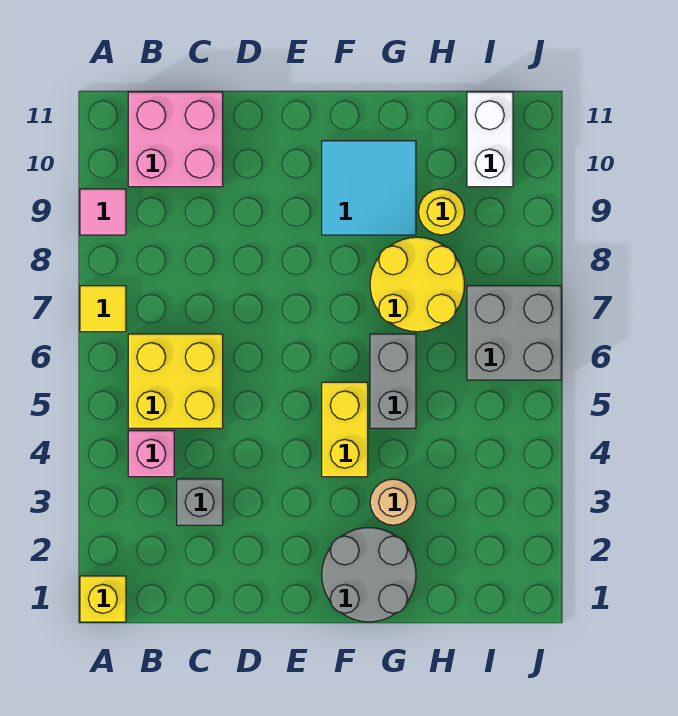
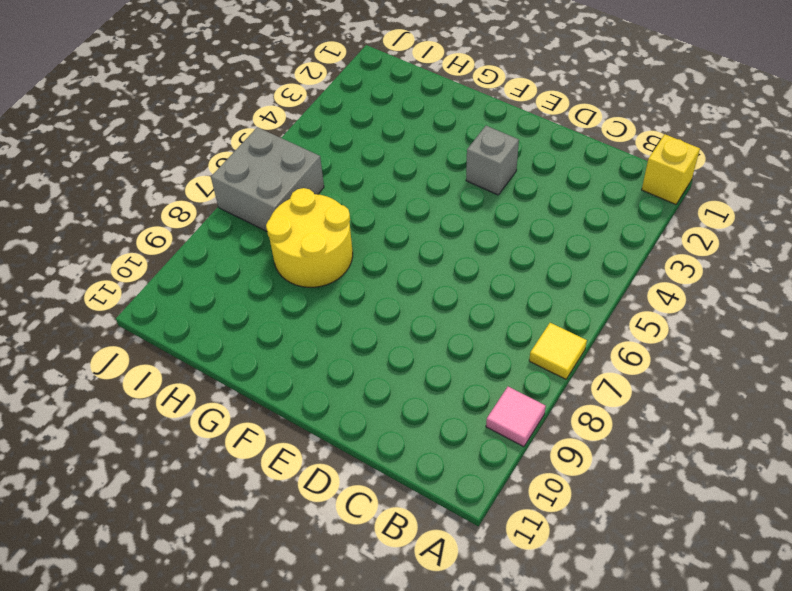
grey 1x1 brick [466,126,519,195] -> grey 1x1 brick moved to [177,479,223,525]
none -> pink 1x1 brick [128,431,174,477]
none -> yellow 2x2 brick [128,334,223,428]
none -> pink 2x2 brick [128,92,223,187]

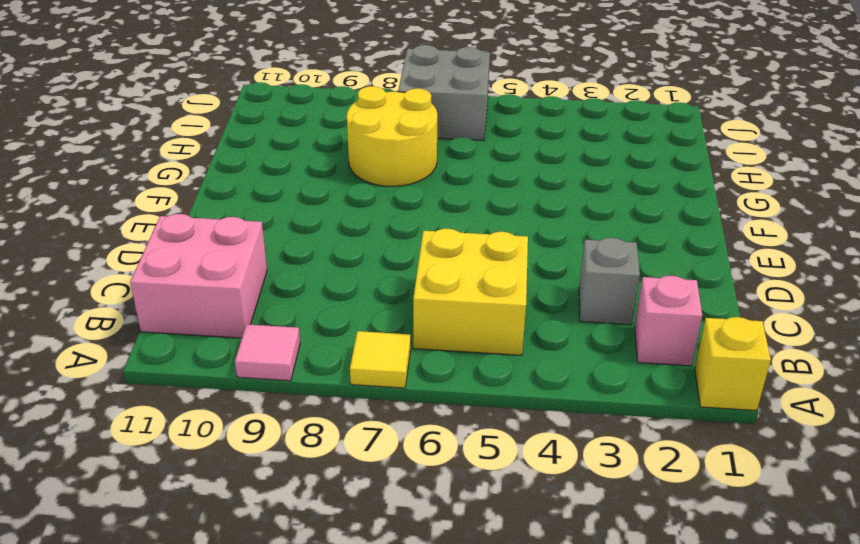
pink 1x1 brick [635,276,702,366] -> pink 1x1 brick moved to [128,431,174,477]
none -> grey 2x2 round brick [322,528,416,622]
none -> yellow 1x2 brick [322,382,368,477]
none -> cyan 2x2 tile [322,141,416,235]

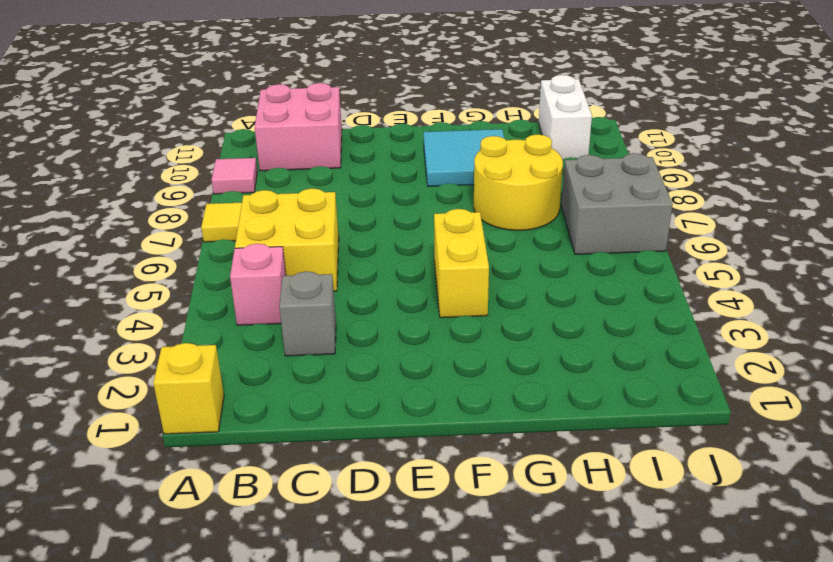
none -> grey 2x2 round brick [322,528,416,622]
none -> tan 1x1 round brick [370,479,416,525]
none -> grey 1x2 brick [370,334,416,428]

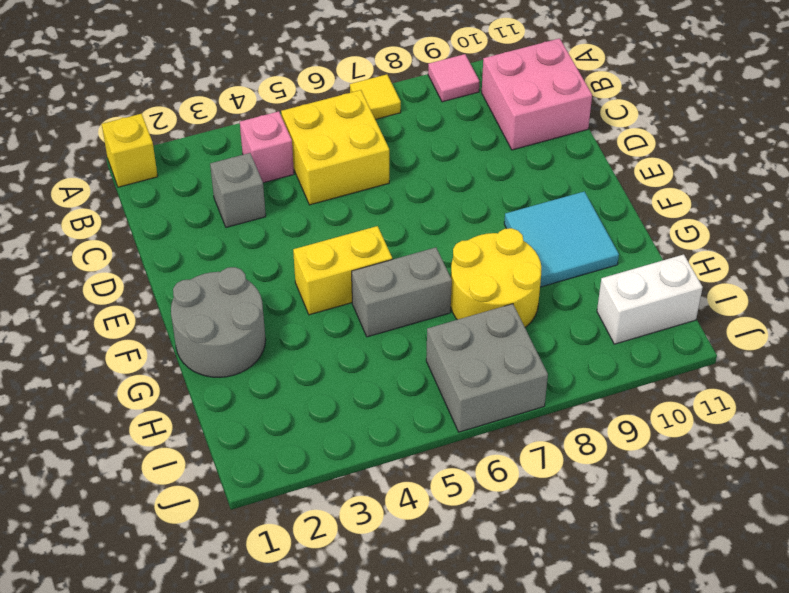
none -> tan 1x1 round brick [370,479,416,525]
none -> yellow 1x1 round brick [419,189,464,235]

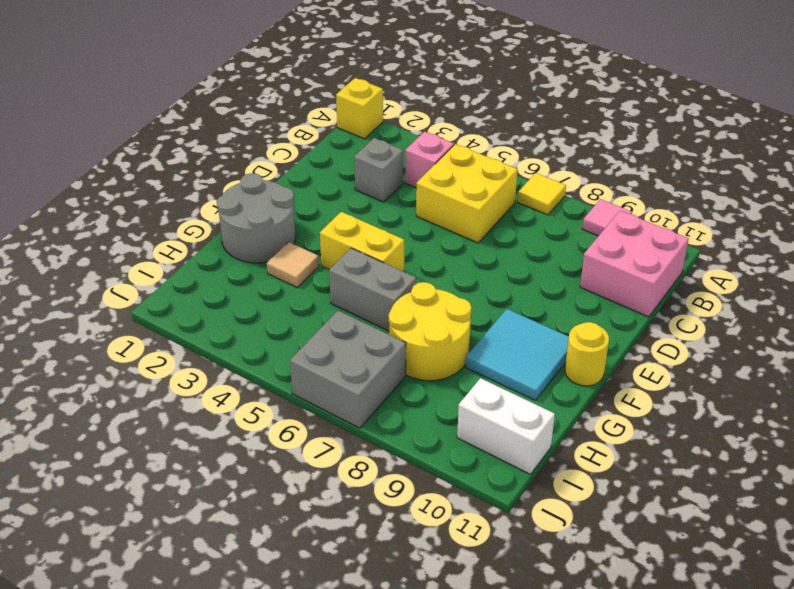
yellow 1x1 round brick [565,322,609,386] -> yellow 1x1 round brick moved to [419,189,464,235]
tan 1x1 tile [267,242,319,287] -> tan 1x1 round brick [370,479,416,525]

